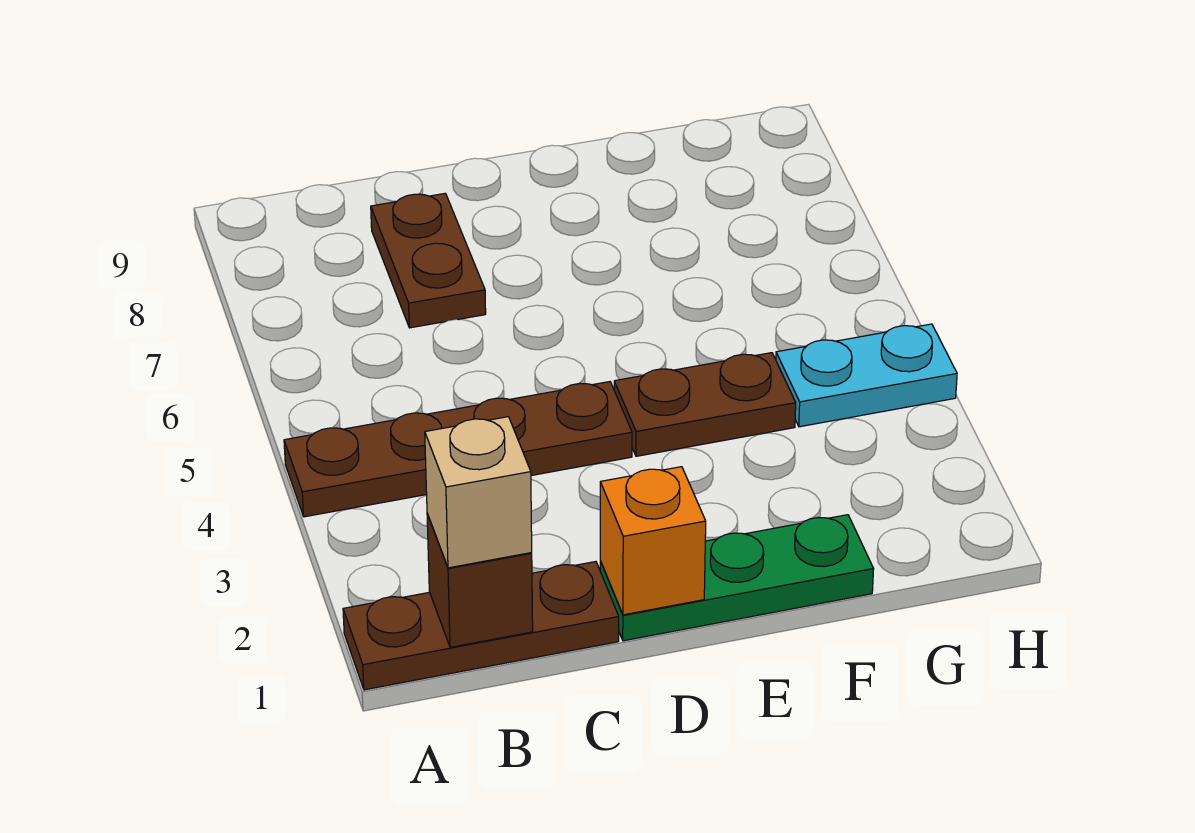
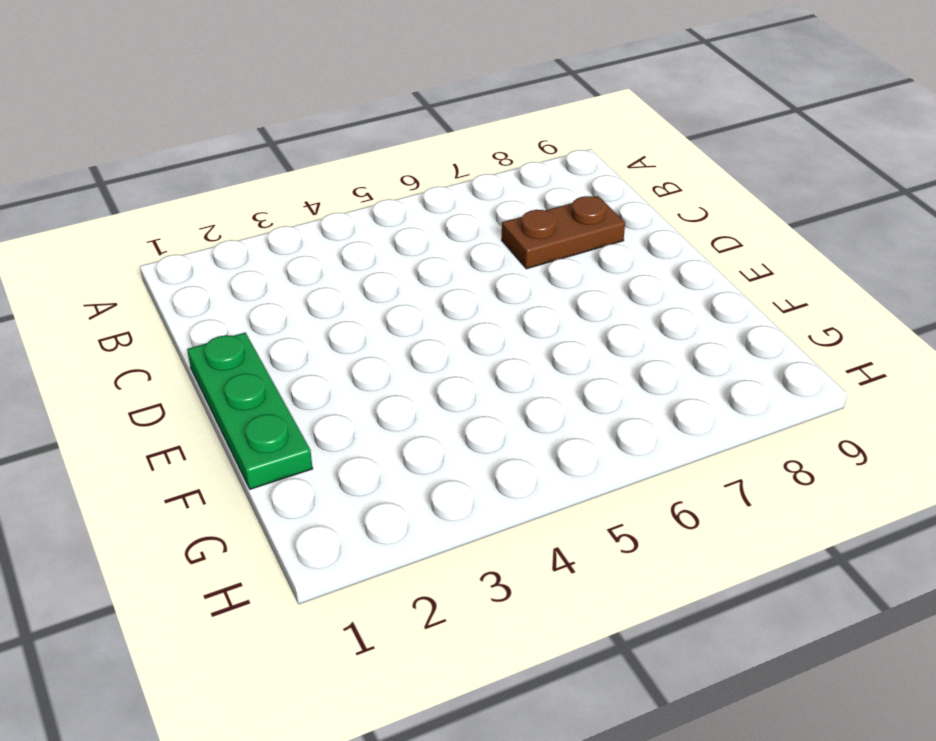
none -> brown 1x3 plate [343,562,619,690]
none -> brown 1x4 plate [284,382,632,517]

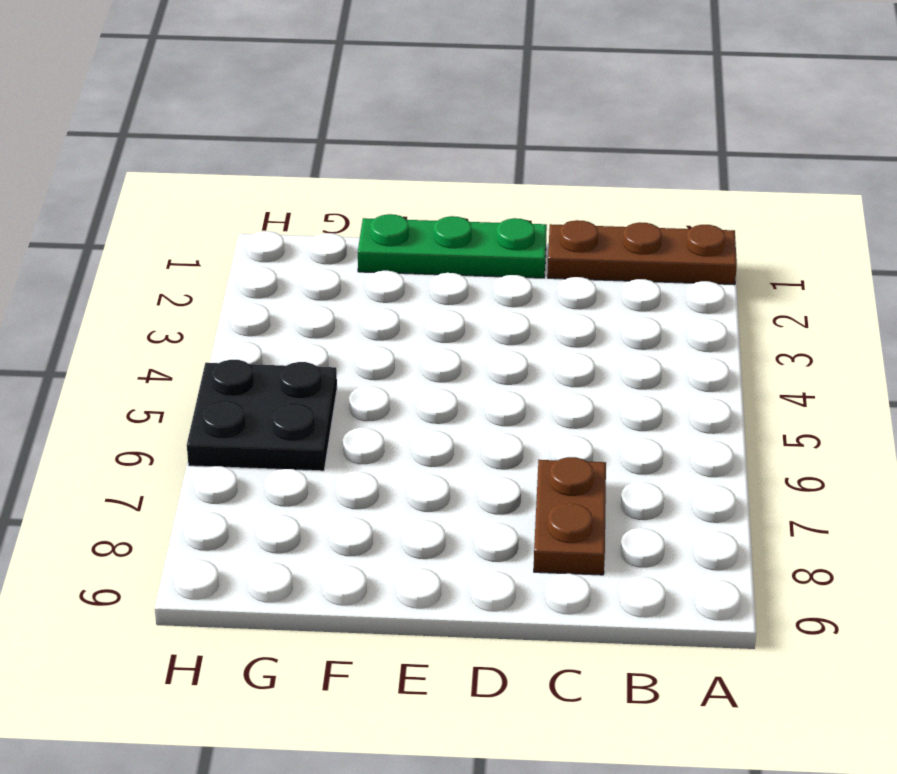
black 2x2 plate [187,360,337,471] -> none
none -> brown 1x4 plate [284,382,632,517]
none -> brown 1x2 plate [614,353,796,456]

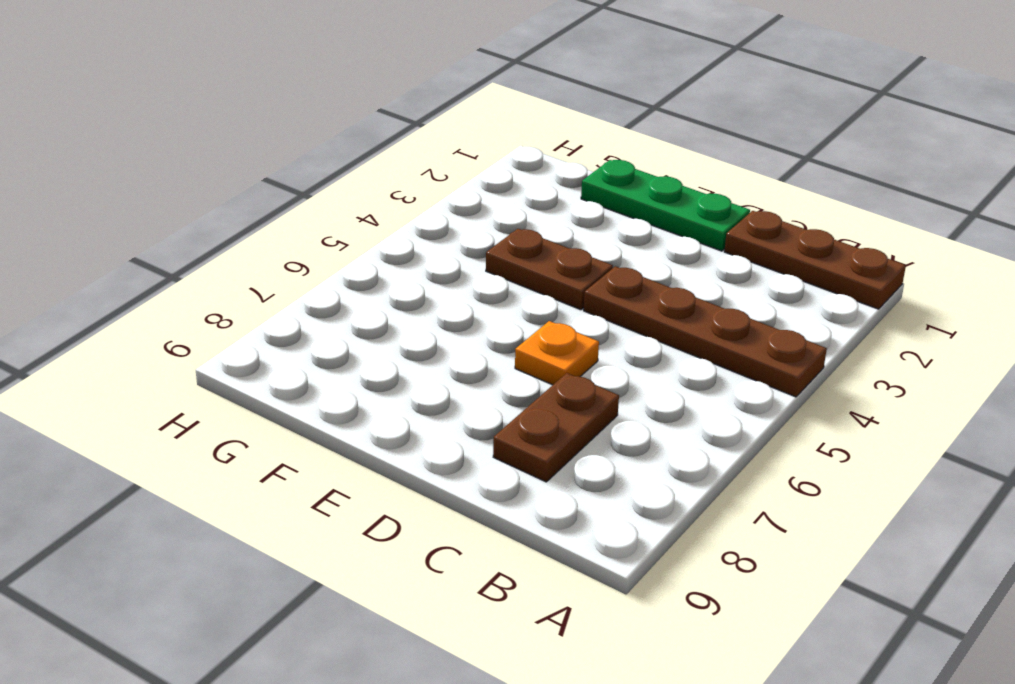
orange 1x1 plate [515,321,599,385] -> none
none -> cyan 1x2 plate [776,324,957,427]
none -> brown 1x1 brick [427,514,533,647]

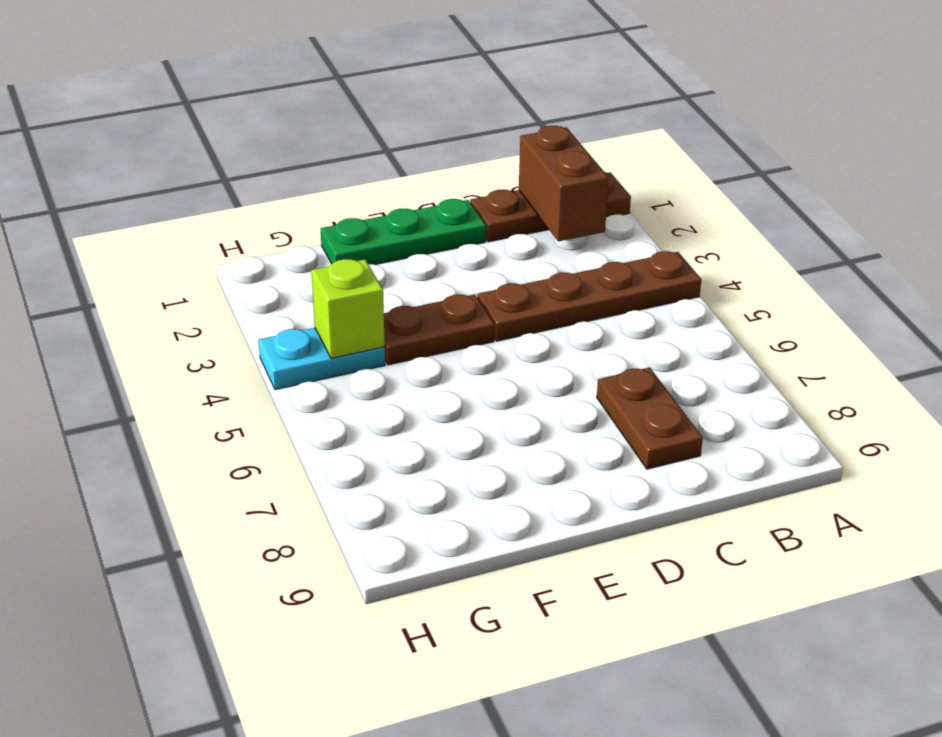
brown 1x2 brick [519,126,609,241] -> brown 1x1 brick [427,514,533,647]
lime 1x1 brick [311,259,385,358] -> none
none -> orange 1x1 brick [600,467,706,615]
none -> tan 1x1 brick [425,417,532,568]

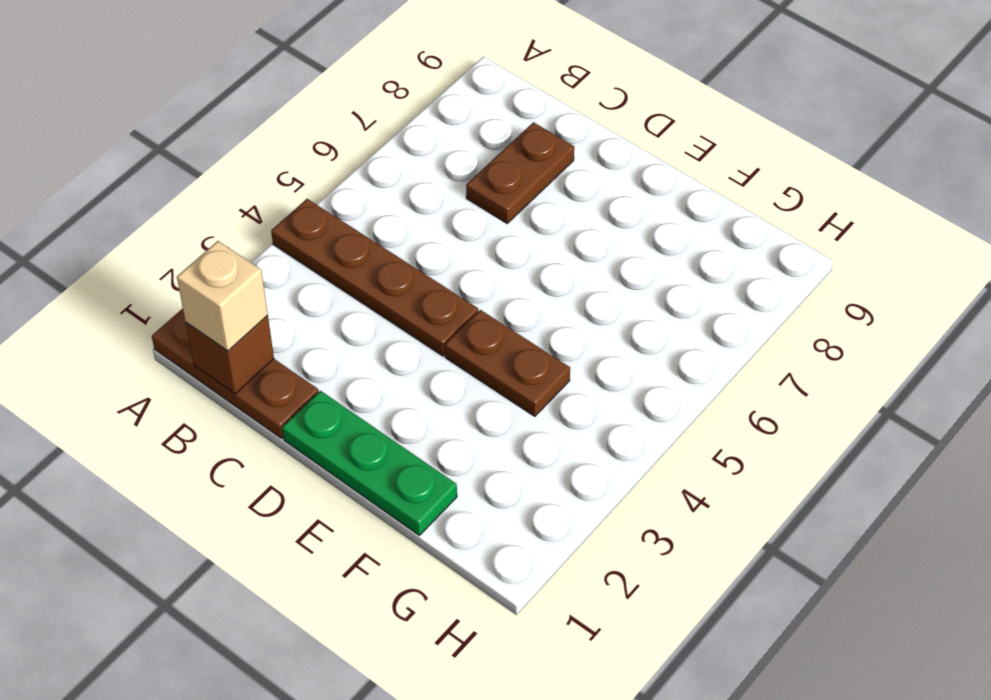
none -> cyan 1x2 plate [776,324,957,427]
none -> orange 1x1 brick [600,467,706,615]

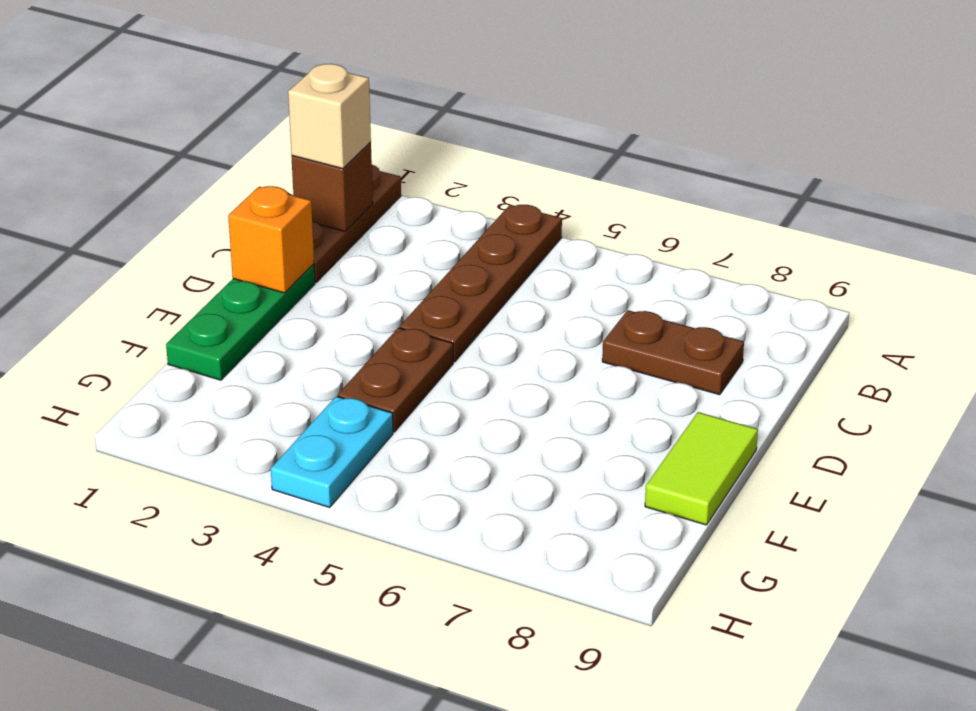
lime 1x2 tile [645,412,758,525] -> none

